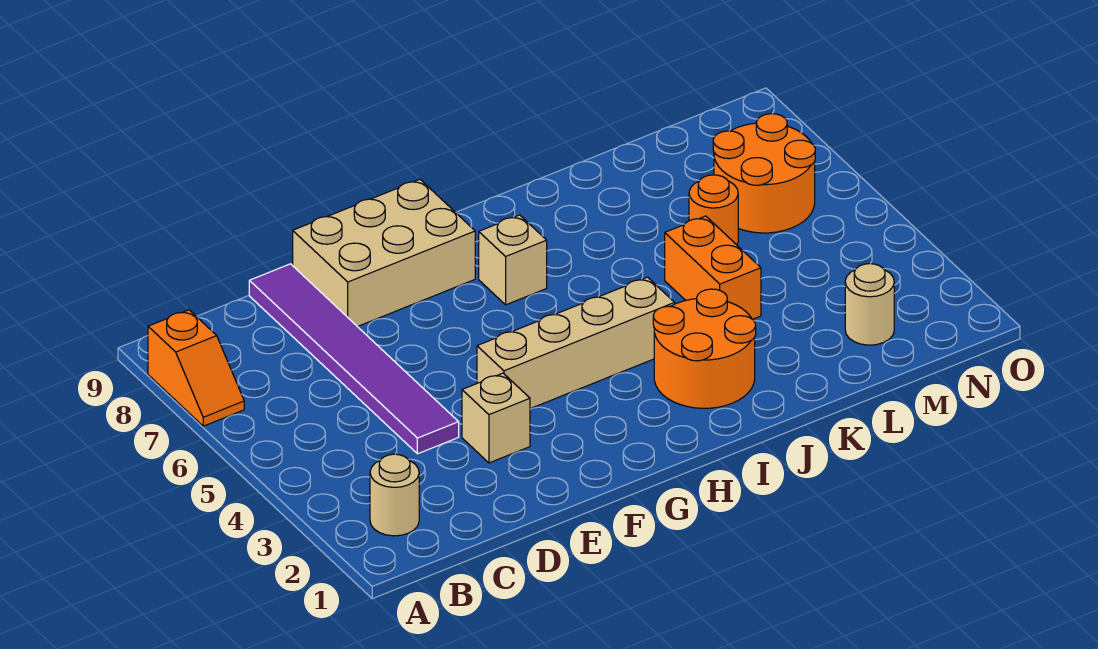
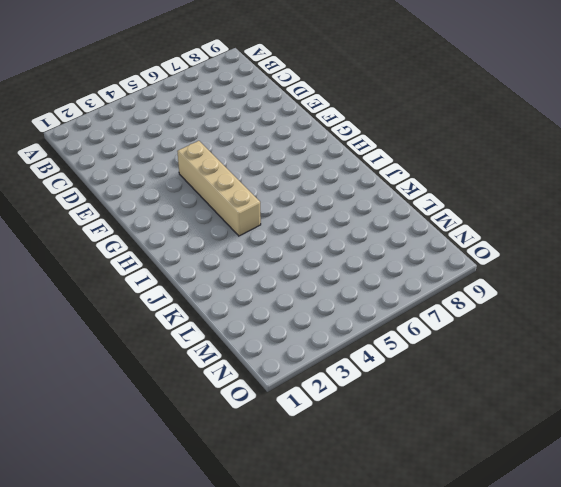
none -> orange 1x2 slope [148,310,244,426]
none -> tan 1x1 round brick [370,454,419,536]
none -> purple 1x6 tile [249,264,459,454]

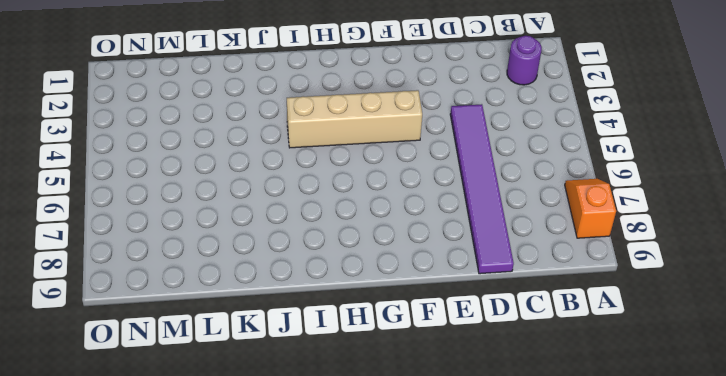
purple 1x1 round brick [507,36,542,85] -> tan 1x1 round brick [370,454,419,536]
none -> tan 1x1 brick [462,373,530,463]
none -> tan 2x3 brick [293,179,475,327]
none -> tan 1x1 brick [479,215,547,305]

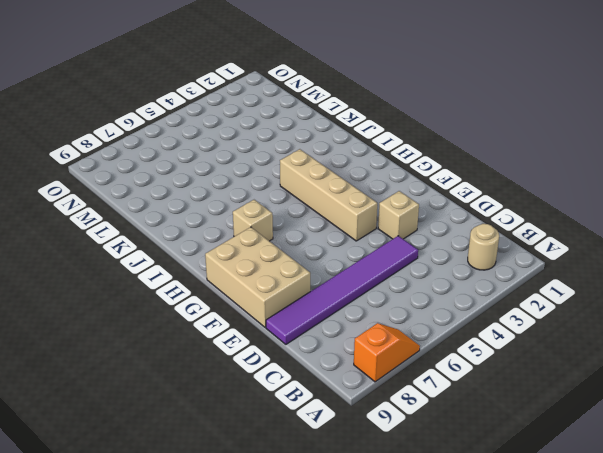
none -> orange 2x2 round brick [653,289,756,408]
none -> orange 1x2 brick [665,216,761,319]
none -> orange 1x1 round brick [689,175,738,245]

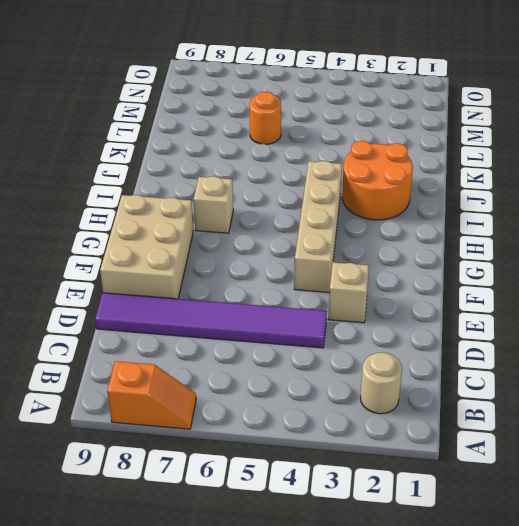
none -> orange 1x2 brick [665,216,761,319]
none -> tan 1x1 round brick [845,264,894,345]
none -> orange 2x2 round brick [713,114,815,233]

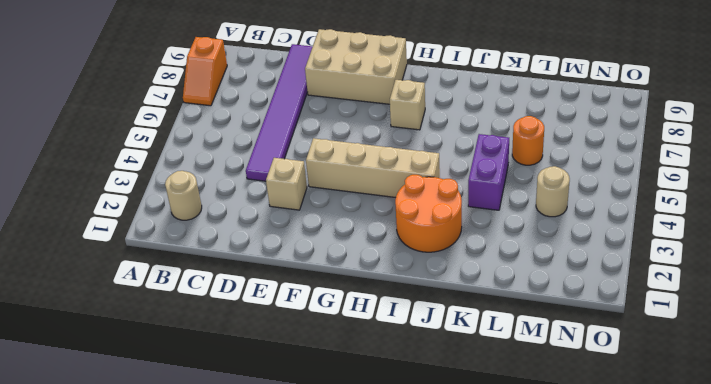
purple 1x2 brick [468,134,509,210] -> orange 1x2 brick [665,216,761,319]
tan 1x1 round brick [536,166,570,217] -> tan 1x1 round brick moved to [845,264,894,345]
none -> orange 2x2 round brick [713,114,815,233]

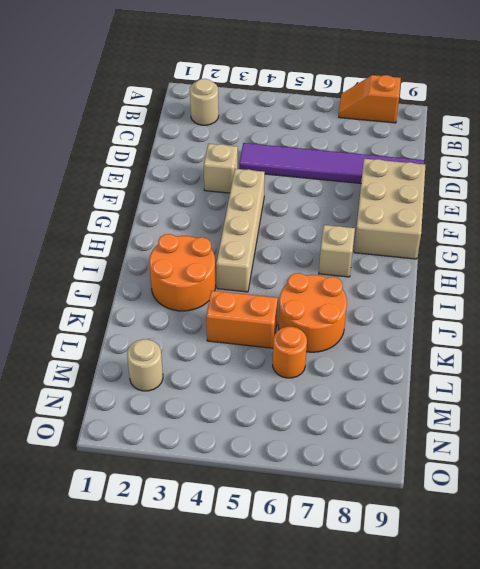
orange 2x2 round brick [278,273,347,352] -> orange 2x2 round brick moved to [713,114,815,233]

